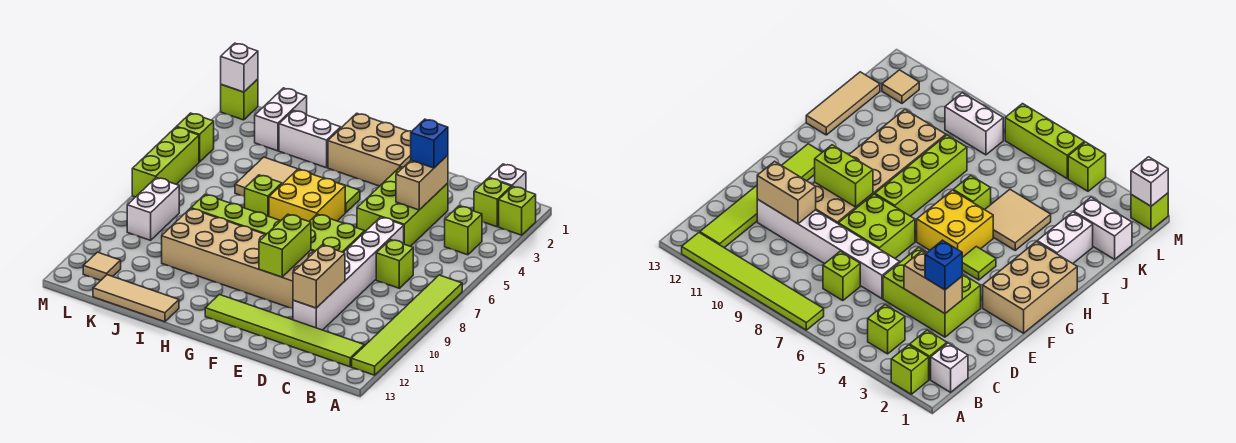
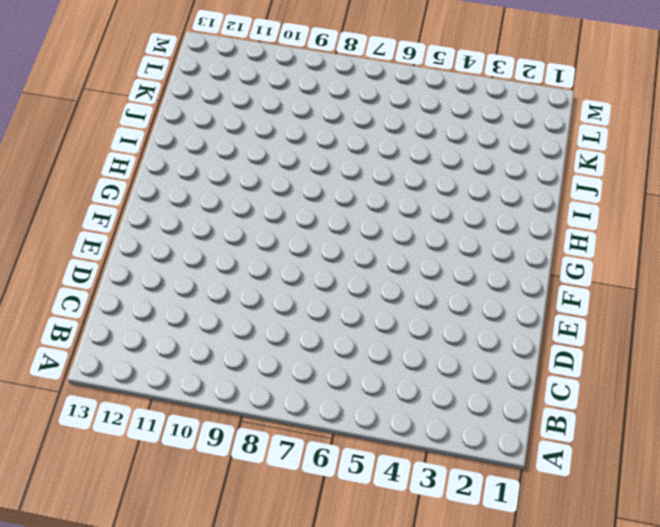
none -> lime 1x1 brick [499,186,536,235]
none -> lime 1x6 tile [352,275,462,375]
none -> white 1x1 brick [489,164,526,191]
none -> lime 1x1 brick [474,178,511,227]

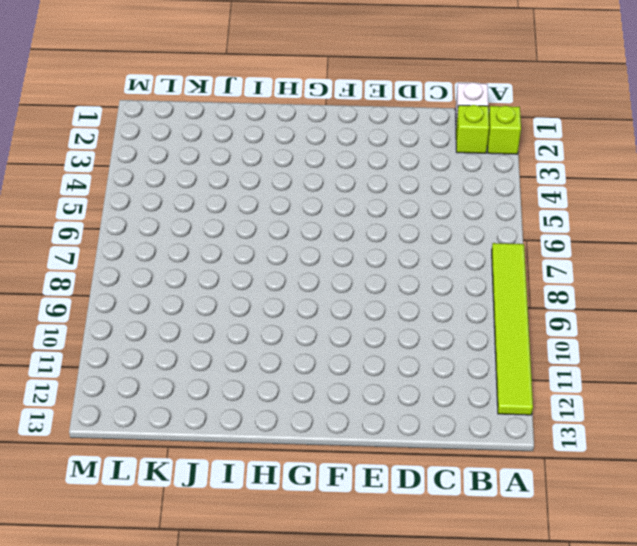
none -> lime 1x1 brick [445,206,482,255]
none -> lime 1x6 tile [205,294,364,367]
none -> lime 1x1 brick [376,240,413,288]
none -> lime 2x3 brick [357,167,448,246]

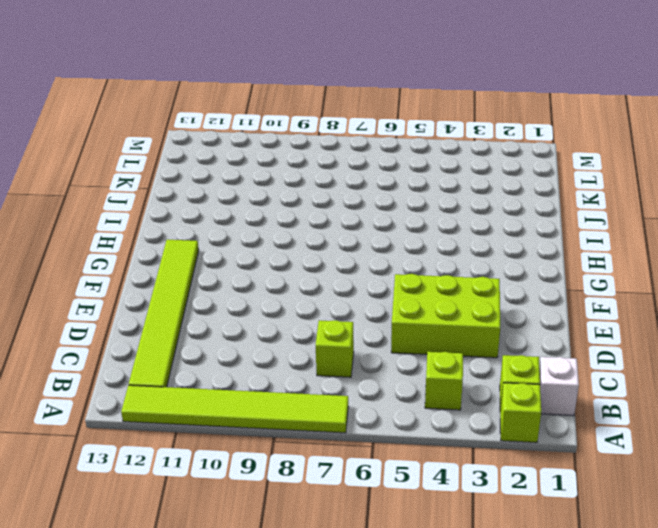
none -> white 1x6 brick [293,217,404,330]
none -> lime 2x2 brick [309,214,365,252]
none -> tan 2x6 brick [162,209,314,309]
none -> tan 2x3 brick [328,113,412,186]

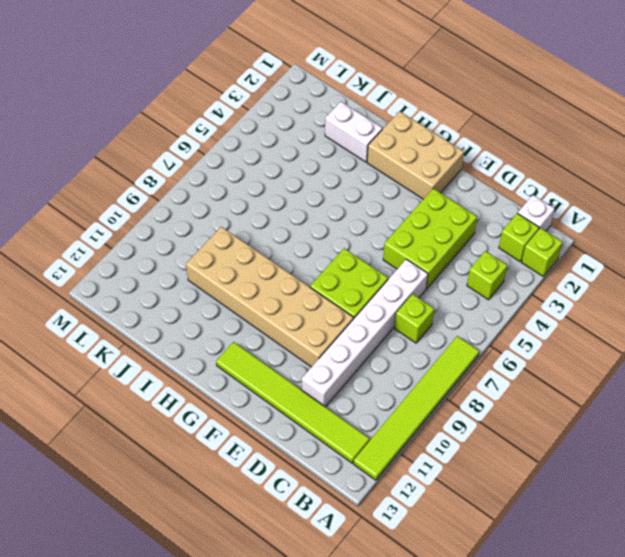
none -> lime 1x1 tile [339,183,360,213]
none -> yellow 2x2 brick [269,170,345,221]
none -> lime 1x4 brick [191,195,280,234]
none -> tan 2x2 tile [235,157,311,197]

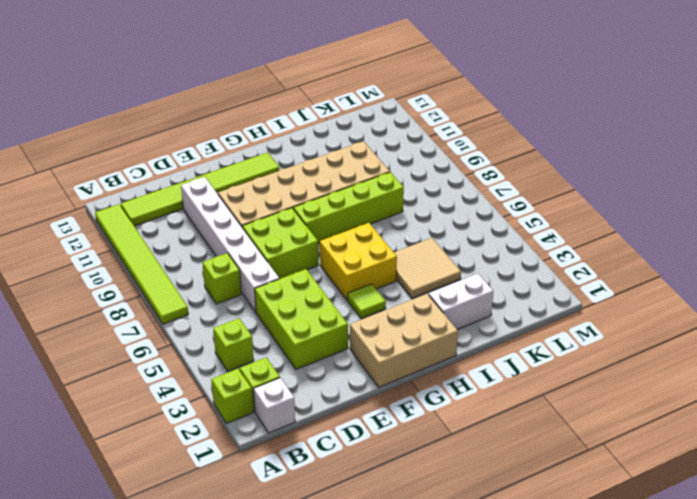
none -> lime 1x1 brick [245,175,282,216]
none -> tan 1x3 tile [93,275,179,322]
none -> white 1x2 brick [255,88,307,151]
none -> white 1x2 brick [127,178,179,240]

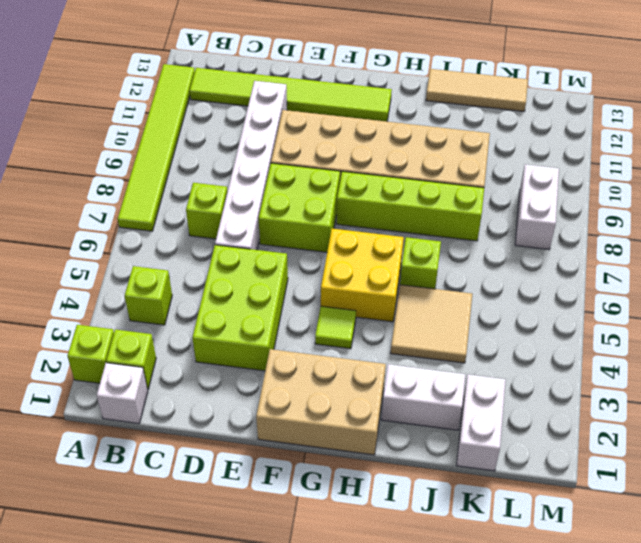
none -> tan 1x1 tile [83,252,121,281]
none -> lime 1x1 brick [221,79,258,120]
none -> lime 1x1 brick [177,113,214,162]
none -> lime 1x3 brick [132,127,199,197]

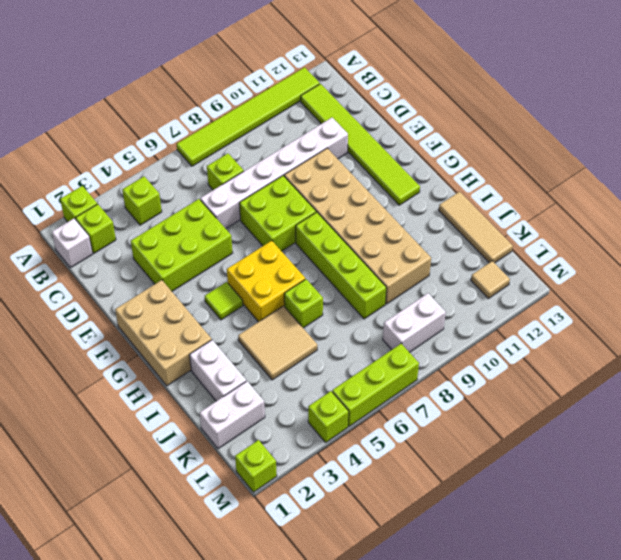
none -> tan 1x2 brick [396,155,448,210]
none -> tan 1x2 brick [293,245,345,308]
none -> lime 1x2 brick [259,214,311,277]
none -> white 1x1 brick [221,43,258,92]

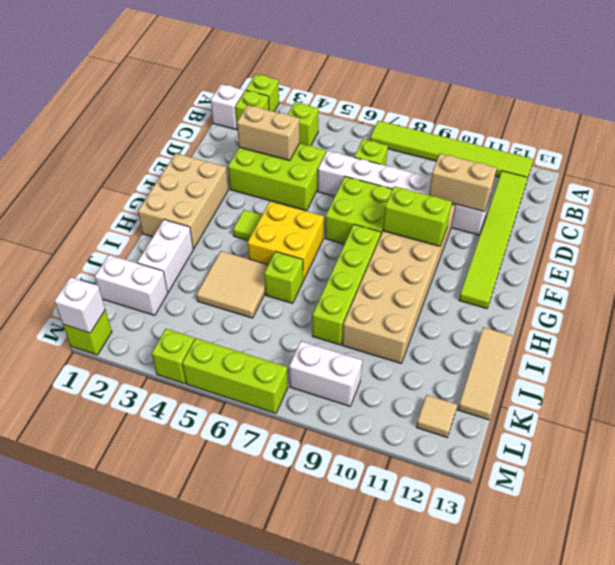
none -> blue 1x1 brick [411,119,448,168]

